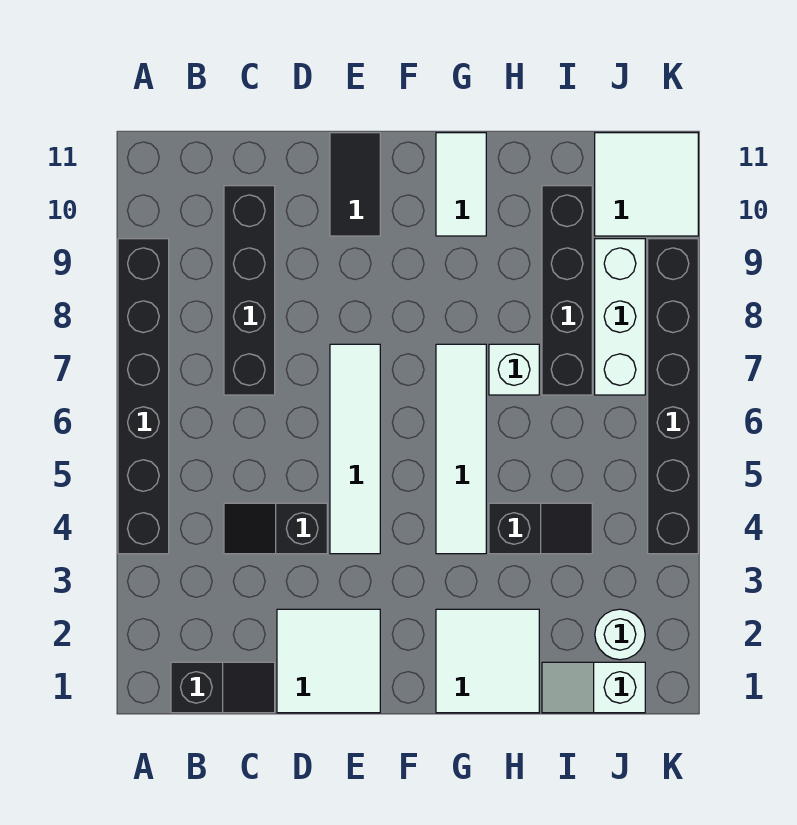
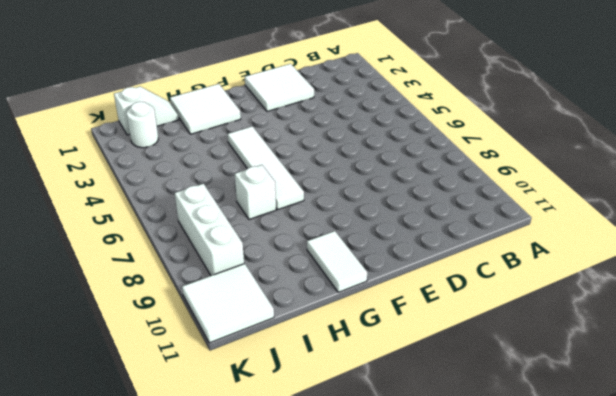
none -> black 1x6 brick [118,239,169,554]
none -> black 1x2 slope [171,662,275,713]
none -> black 1x2 slope [224,503,327,554]

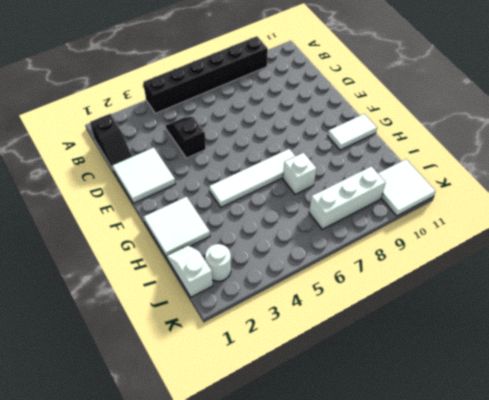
none -> black 1x4 brick [224,186,275,395]
none -> white 1x4 tile [330,344,380,554]
none -> black 1x2 tile [330,133,380,236]

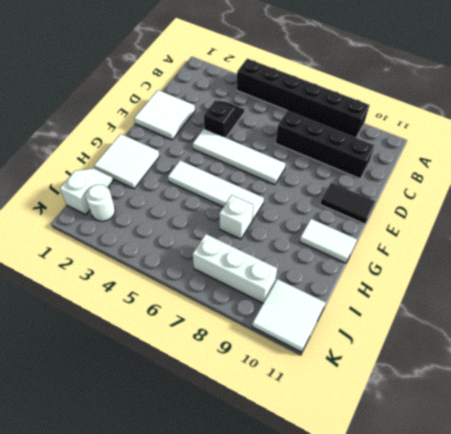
none -> black 1x2 slope [171,662,275,713]
none -> black 1x2 slope [489,503,592,554]
none -> black 1x4 brick [542,186,592,395]

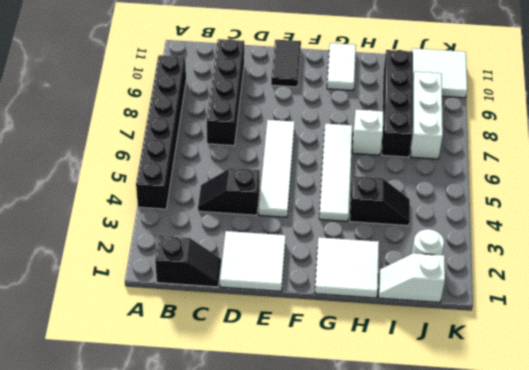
none -> black 1x6 brick [648,239,698,554]

